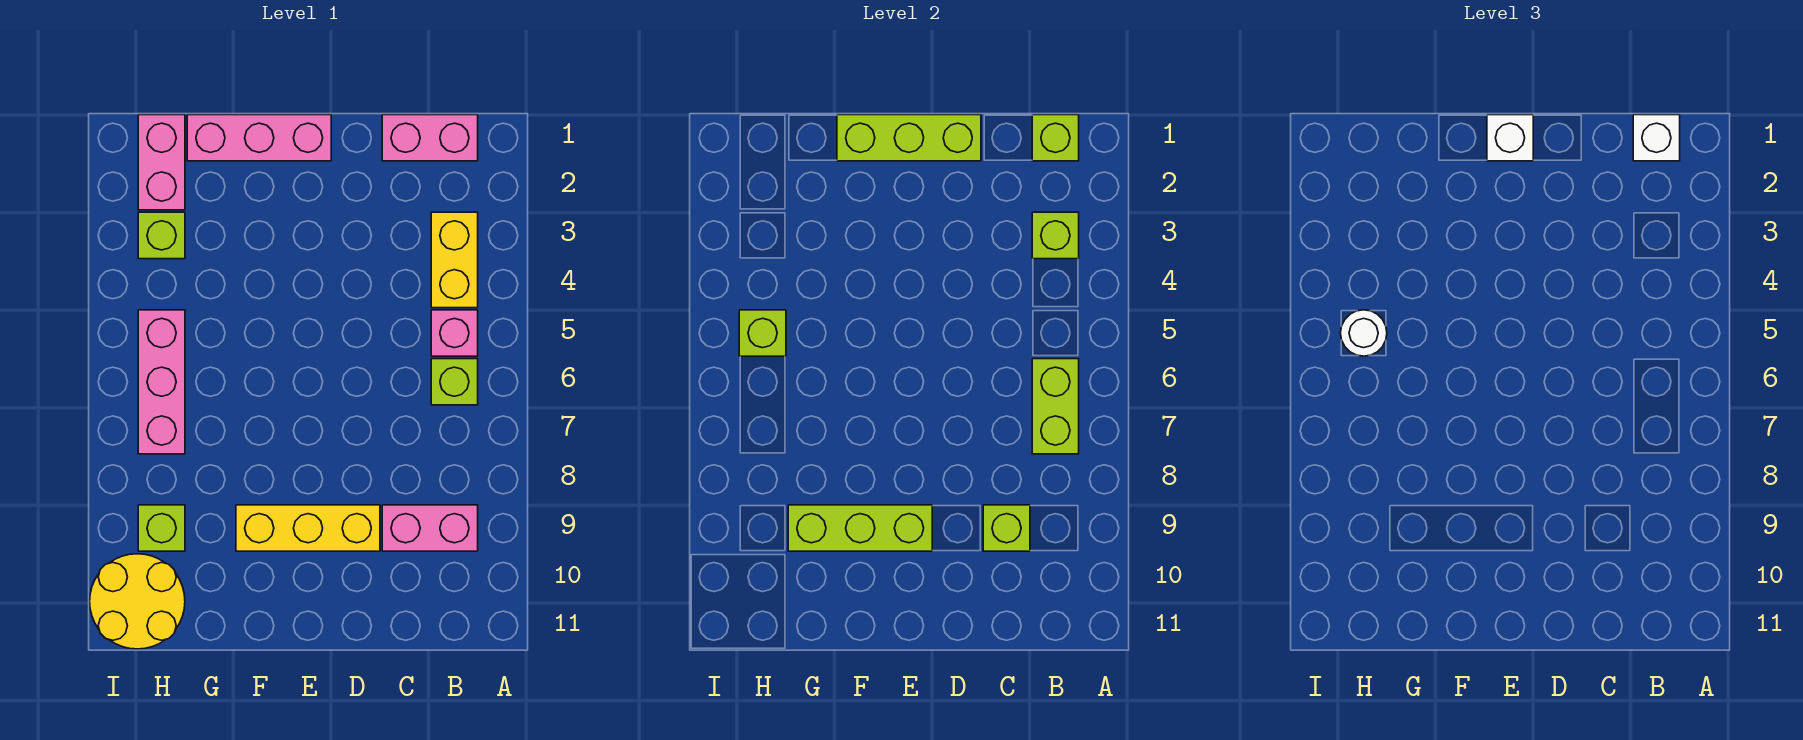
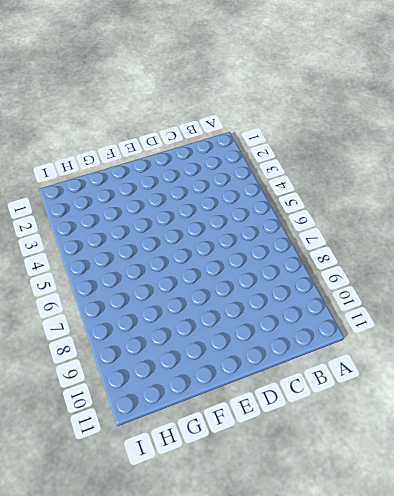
none -> pink 1x2 brick [382,115,478,161]
none -> yellow 1x2 brick [431,212,478,308]
none -> pink 1x1 brick [431,310,478,356]

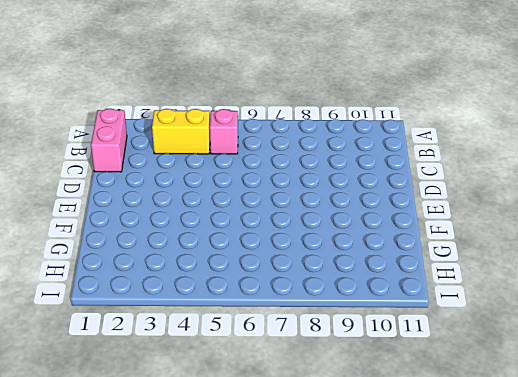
none -> lime 1x1 brick [431,359,478,405]
none -> pink 1x2 brick [382,505,478,551]
none -> yellow 1x3 brick [236,505,380,551]

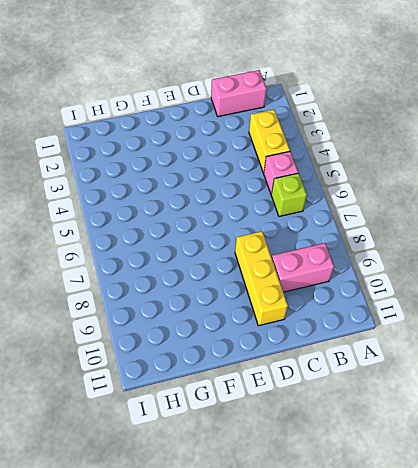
yellow 1x3 brick [235,231,288,326] -> yellow 1x3 brick turned to [236,505,380,551]
none -> pink 1x3 brick [187,115,331,161]
none -> pink 1x2 brick [138,115,185,210]
none -> lime 1x1 brick [138,212,185,259]

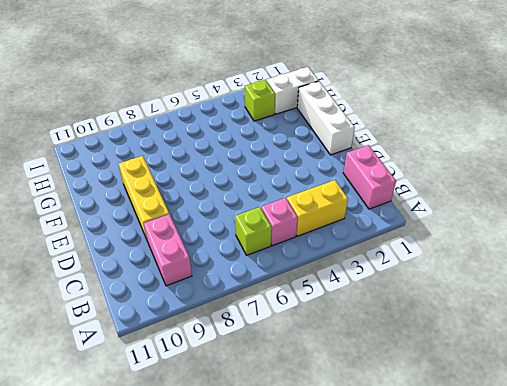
white 1x3 brick [297,81,355,155] -> pink 1x3 brick [187,115,331,161]
white 1x2 brick [267,67,319,114] -> pink 1x2 brick [138,115,185,210]
none -> pink 1x3 brick [138,310,185,454]
none -> lime 1x1 brick [138,505,185,551]
none -> yellow 2x2 round brick [90,554,185,649]

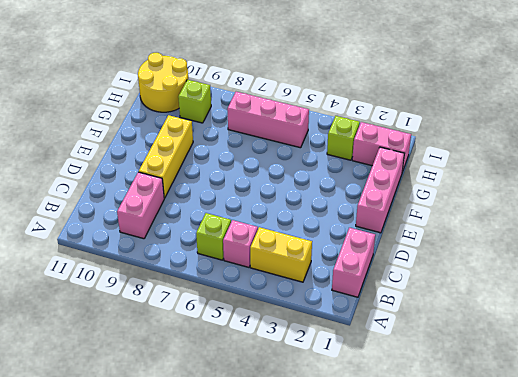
none -> lime 1x1 brick [1032,115,1079,161]
none -> lime 1x1 brick [1032,212,1079,259]
none -> lime 1x2 brick [1032,359,1079,454]

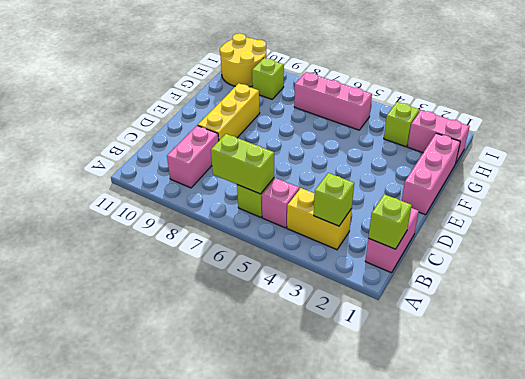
none -> lime 1x1 brick [983,505,1030,551]
none -> lime 1x3 brick [837,115,981,161]
none -> lime 1x3 brick [788,505,932,551]

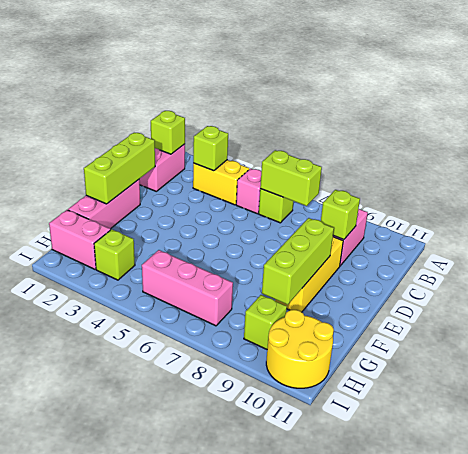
none -> lime 1x1 brick [739,310,786,356]
none -> white 1x1 brick [1633,115,1680,161]
none -> white 1x1 brick [1487,115,1533,161]

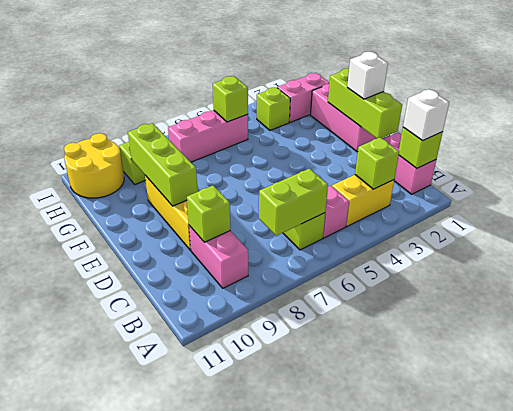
none -> white 1x1 round brick [1341,310,1387,356]

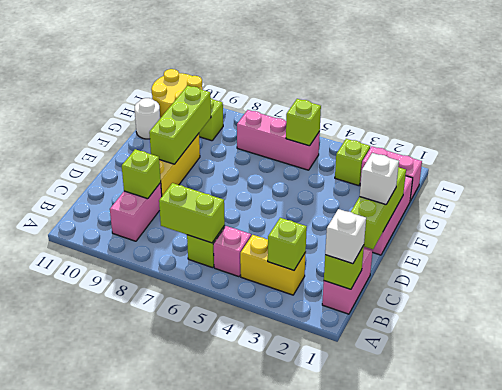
white 1x1 round brick [135,98,160,139] -> white 1x1 round brick moved to [1341,310,1387,356]

